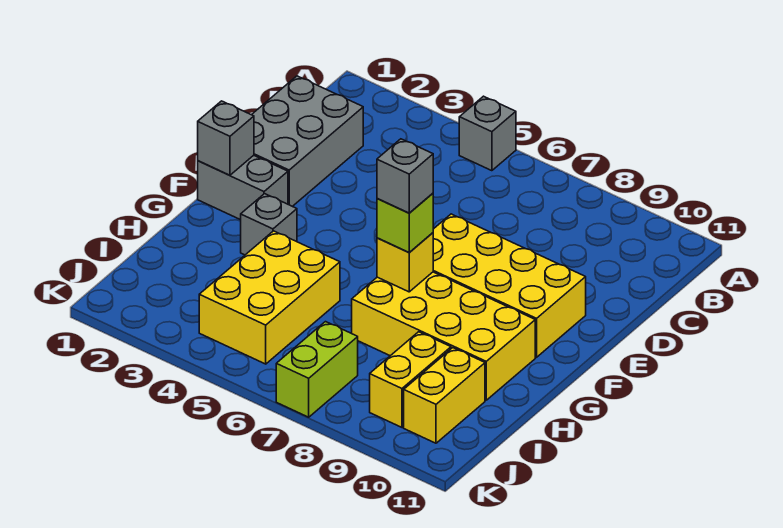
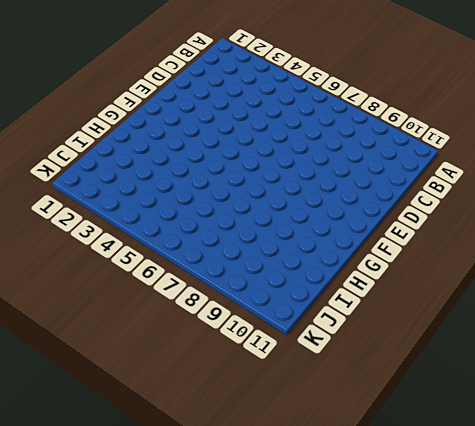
none -> grey 1x1 brick [459,96,516,171]
none -> grey 2x3 brick [252,76,363,206]
none -> yellow 2x4 brick [433,214,586,357]

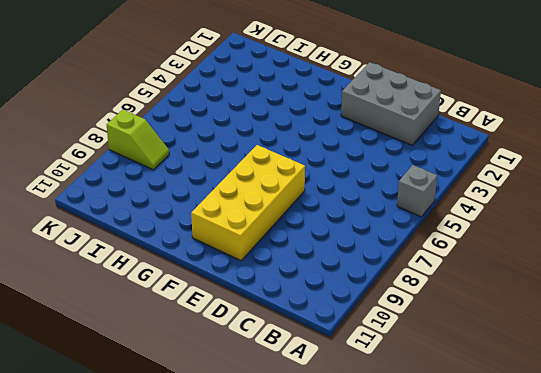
lime 1x2 slope [107,110,169,170] -> none
none -> grey 1x2 brick [198,155,288,220]
none -> grey 1x1 brick [241,194,297,255]
none -> yellow 2x4 brick [352,272,535,400]

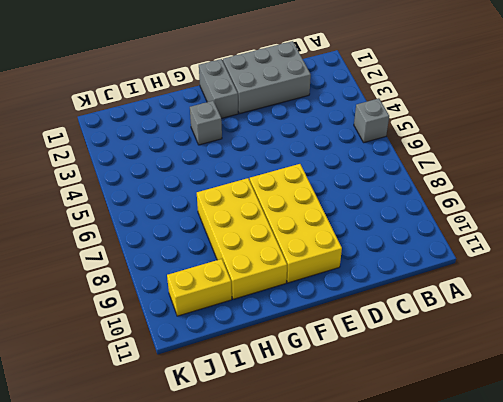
none -> yellow 2x3 brick [199,231,340,364]
none -> yellow 1x2 brick [370,332,451,427]
none -> lime 1x2 brick [276,322,358,417]

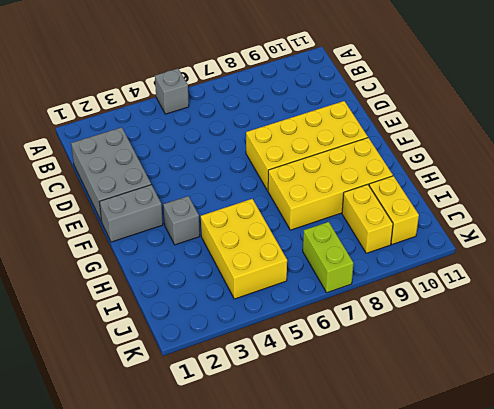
none -> grey 1x1 brick [198,101,254,175]
none -> yellow 1x1 brick [377,233,433,292]
none -> lime 1x1 brick [377,193,433,252]

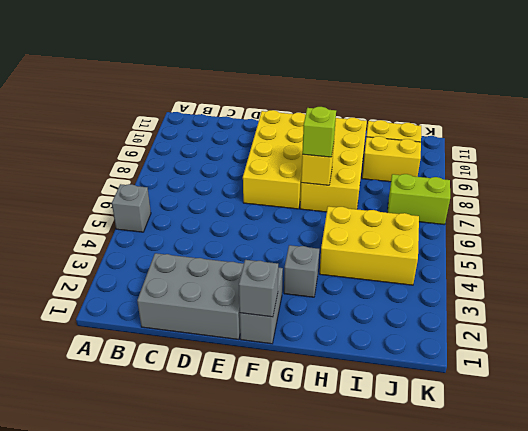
none -> grey 1x1 brick [377,139,433,213]

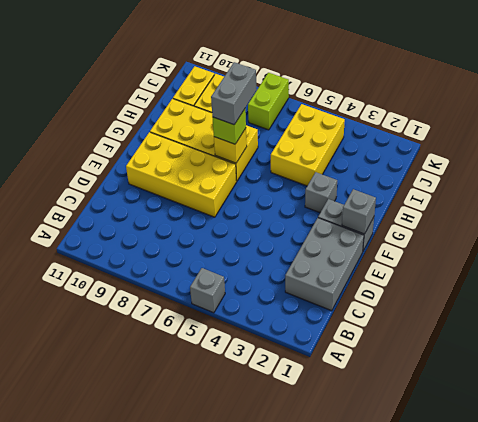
grey 1x2 brick [211,62,257,125] -> grey 1x1 brick [377,139,433,213]

